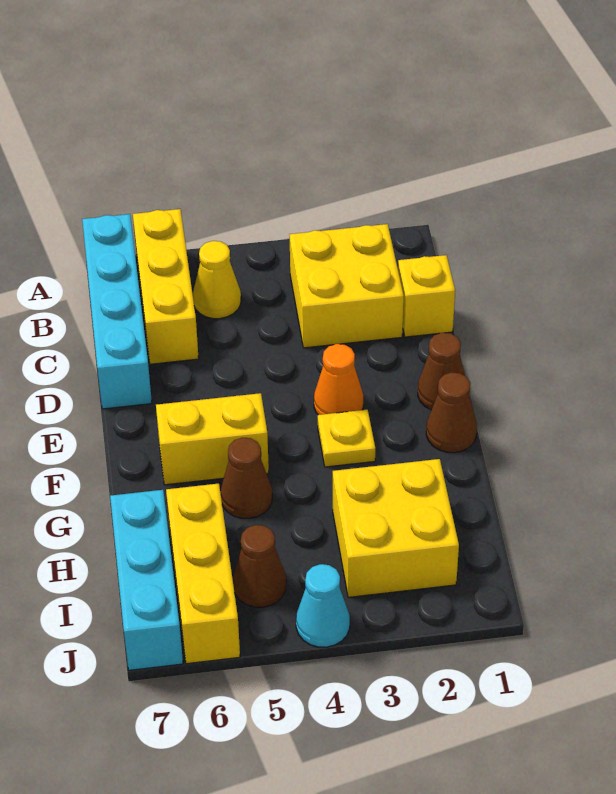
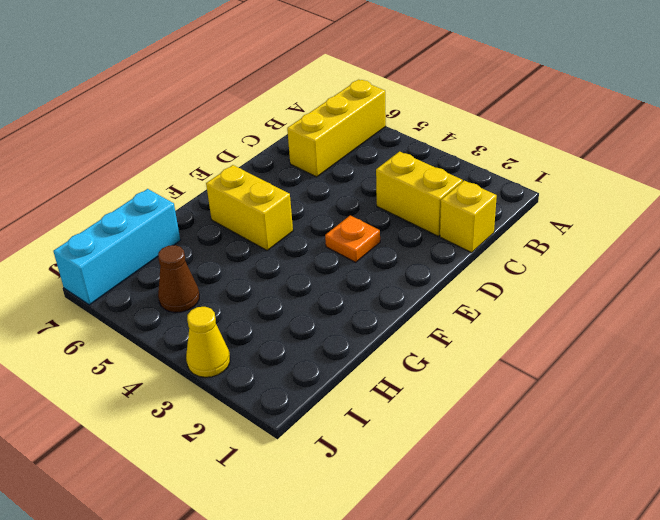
yellow 1x2 brick [376,152,463,236] -> yellow 2x2 brick [289,224,404,348]
orange 1x1 plate [325,215,380,262] -> orange 1x1 cone [314,344,363,415]
yellow 1x1 cone [186,307,230,377] -> yellow 1x1 cone moved to [193,241,241,319]
none -> cyan 1x4 brick [82,214,152,409]
none -> brown 1x1 cone [418,333,465,410]
none -> brown 1x1 cone [426,372,477,453]

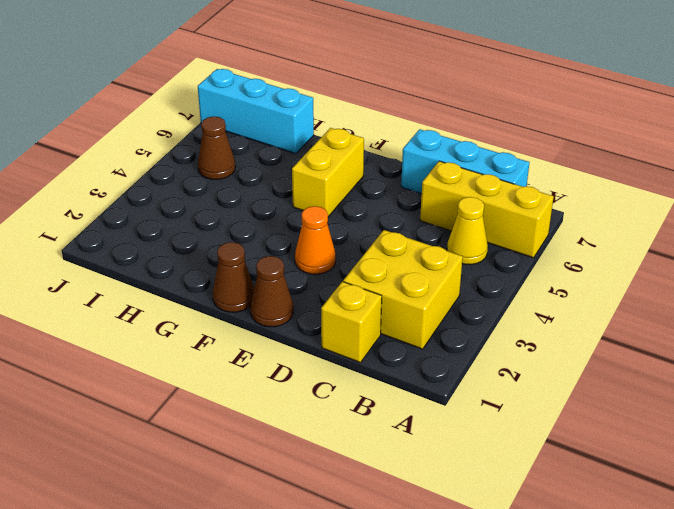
cyan 1x3 brick [401,129,529,194] -> cyan 1x4 brick [82,214,152,409]
none -> yellow 1x1 plate [318,410,375,467]
none -> brown 1x1 cone [221,437,272,518]
none -> yellow 2x2 brick [333,459,459,597]

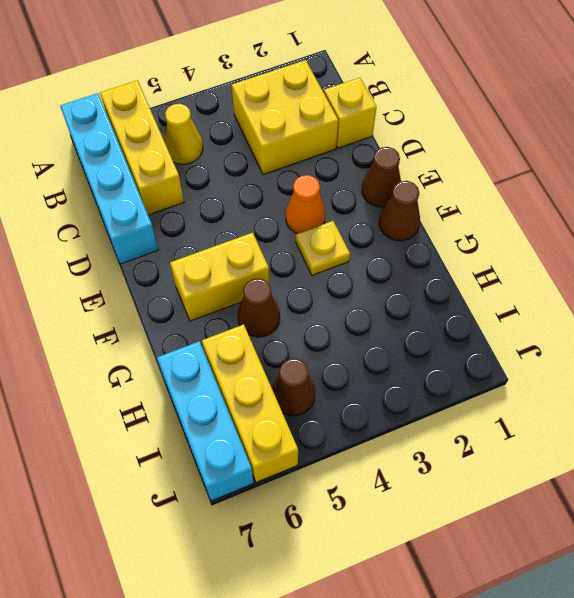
none -> yellow 2x2 brick [333,459,459,597]
none -> cyan 1x1 cone [296,564,350,647]

